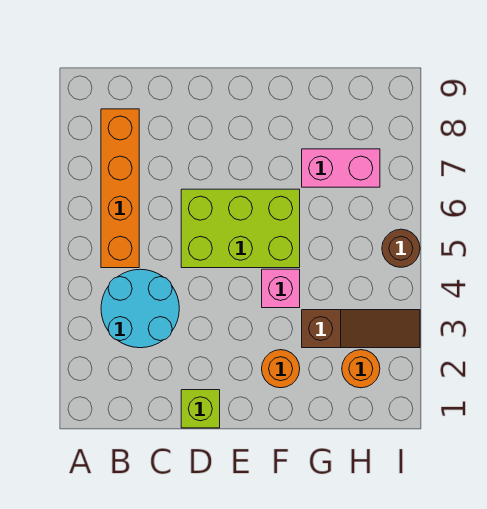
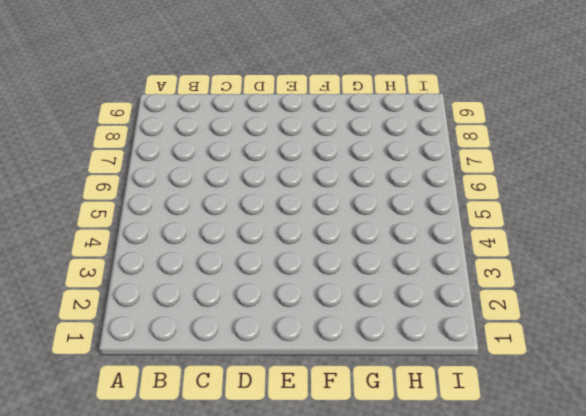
none -> cyan 2x2 round brick [101,269,179,348]
none -> orange 1x4 brick [101,109,139,268]

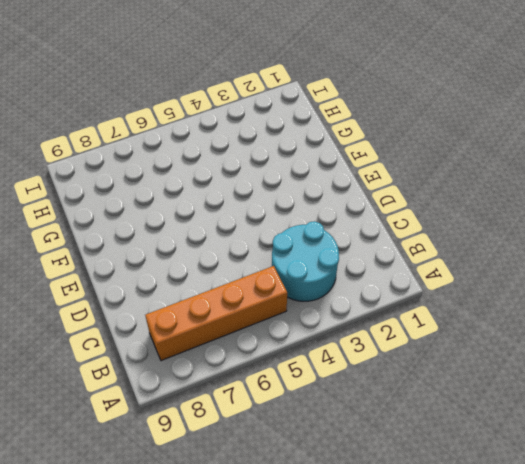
none -> lime 1x1 brick [181,390,220,428]
none -> lime 2x3 brick [181,189,300,268]

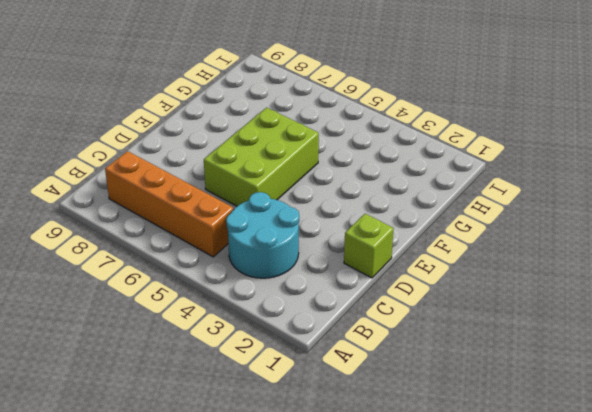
none -> orange 1x1 round brick [262,350,300,388]
none -> pink 1x1 brick [262,269,300,308]

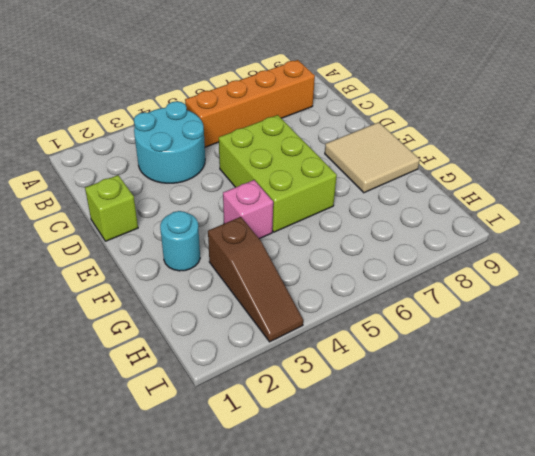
tan 2x2 tile [325,122,420,193] -> none
cyan 1x1 round brick [160,211,200,271] -> orange 1x1 round brick [262,350,300,388]
none -> pink 1x2 brick [302,149,380,187]
none -> orange 1x1 round brick [342,350,380,388]

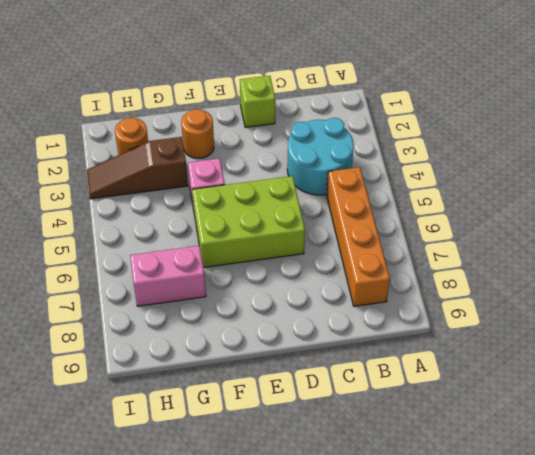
none -> brown 1x1 round brick [382,229,420,267]

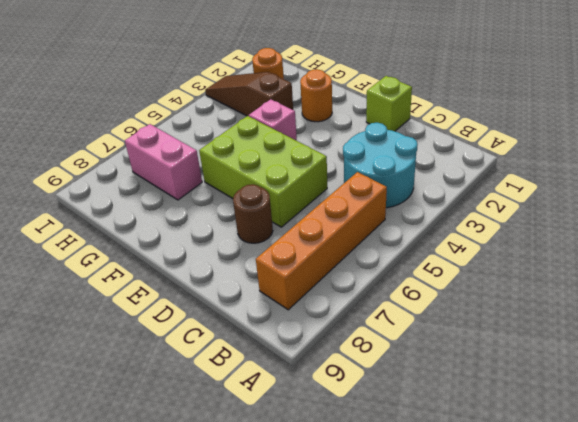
brown 1x1 round brick [233,184,273,243] -> brown 1x1 round brick moved to [382,229,420,267]

